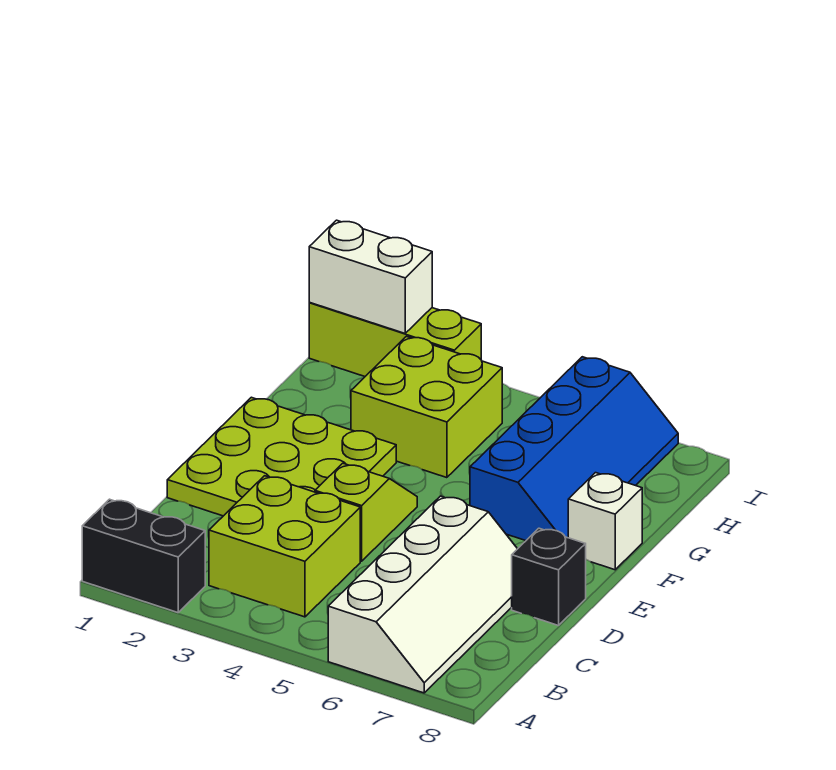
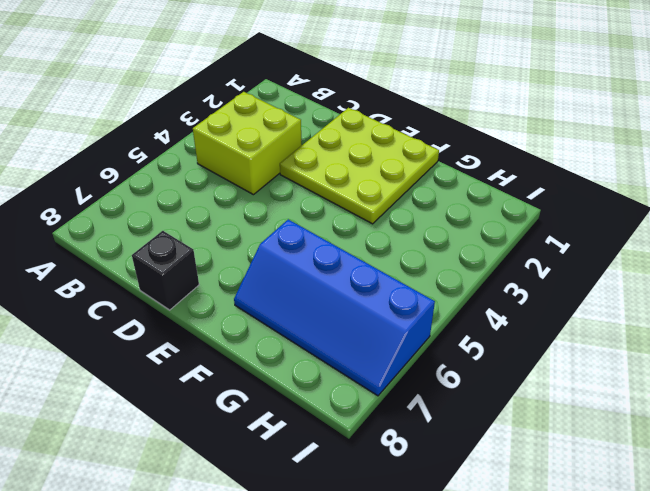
none -> black 1x2 brick [82,499,205,613]
none -> white 2x4 slope [328,496,517,693]

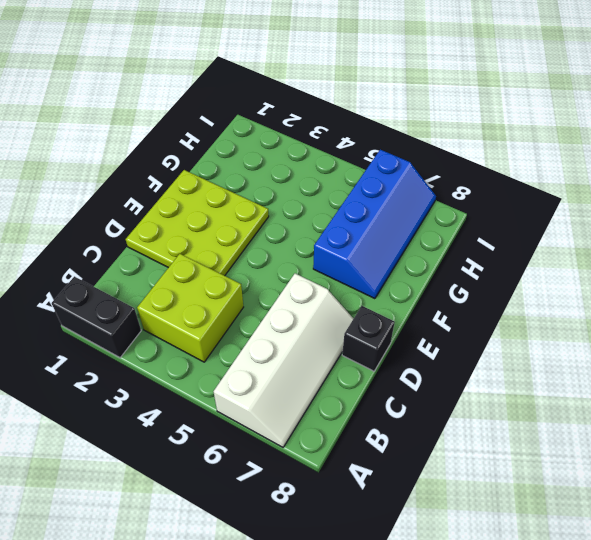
none -> lime 1x2 slope [315,463,417,561]
none -> white 1x1 brick [568,473,642,570]

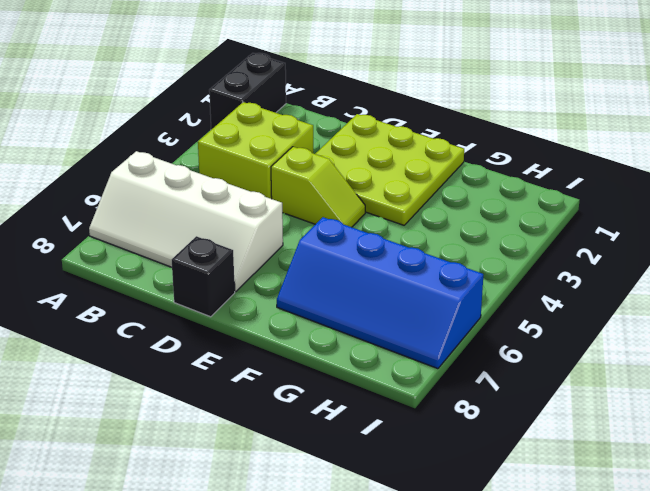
none -> white 1x1 brick [568,473,642,570]
none -> lime 2x2 brick [351,336,502,478]

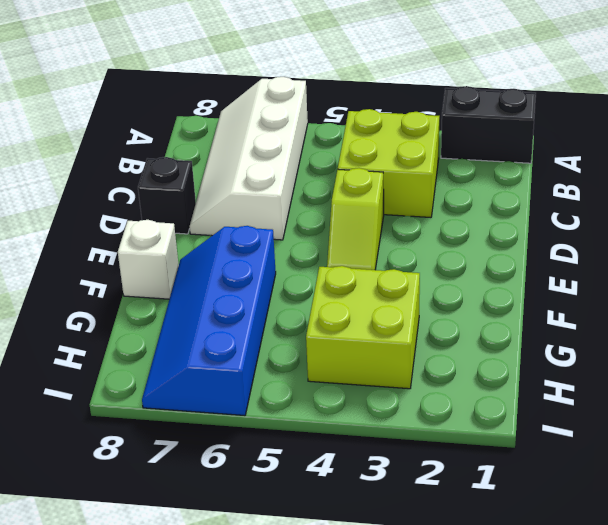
none -> lime 3x3 plate [167,397,396,516]
none -> lime 1x3 brick [309,303,481,376]

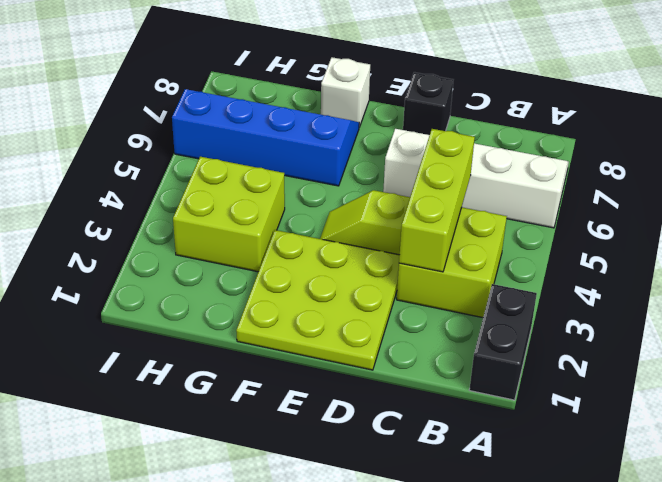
lime 1x3 brick [399,129,475,272] -> lime 1x3 brick moved to [309,303,481,376]
none -> white 1x2 brick [309,220,432,333]

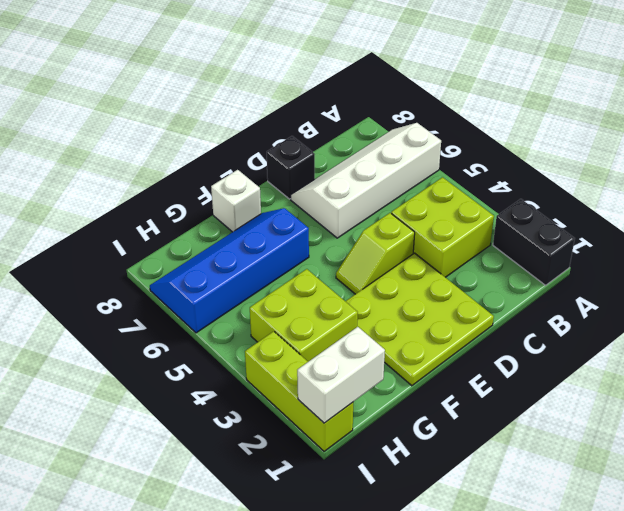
white 1x2 brick [297,327,385,423] -> white 1x2 brick turned to [309,220,432,333]

